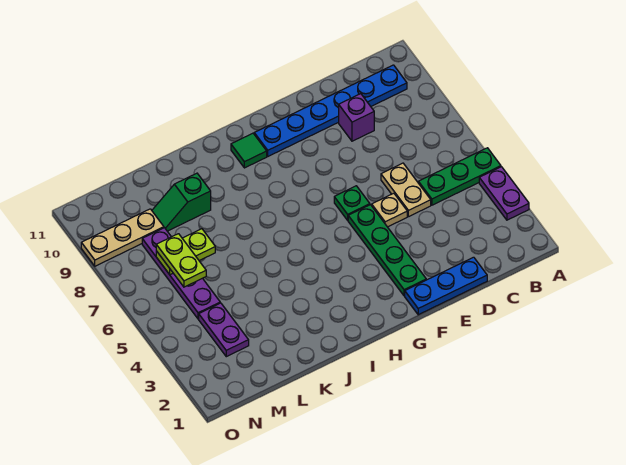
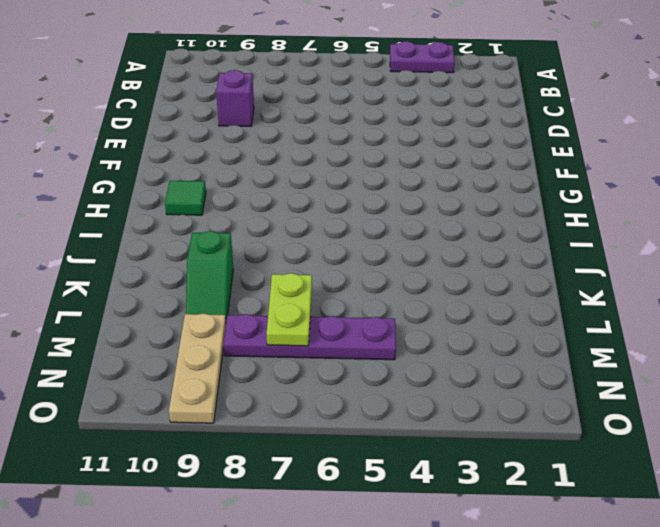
none -> green 1x3 plate [418,148,501,205]
none -> blue 1x6 plate [254,65,407,156]
none -> blue 1x3 plate [405,257,487,315]

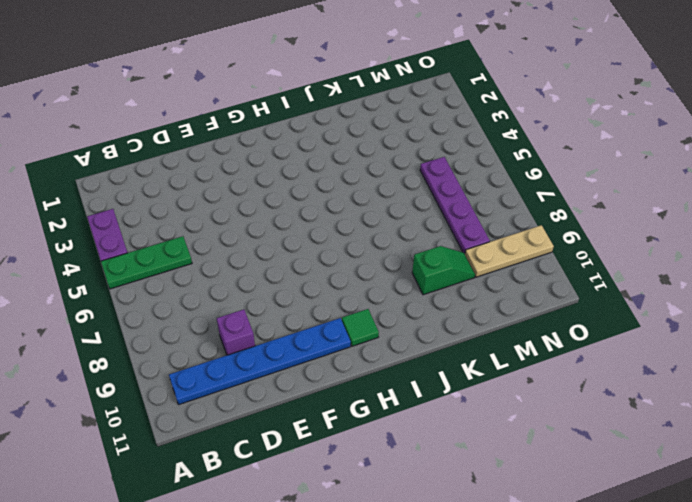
none -> blue 1x3 plate [405,257,487,315]
none -> tan 1x2 plate [381,163,431,217]
none -> tan 1x1 plate [372,193,407,227]

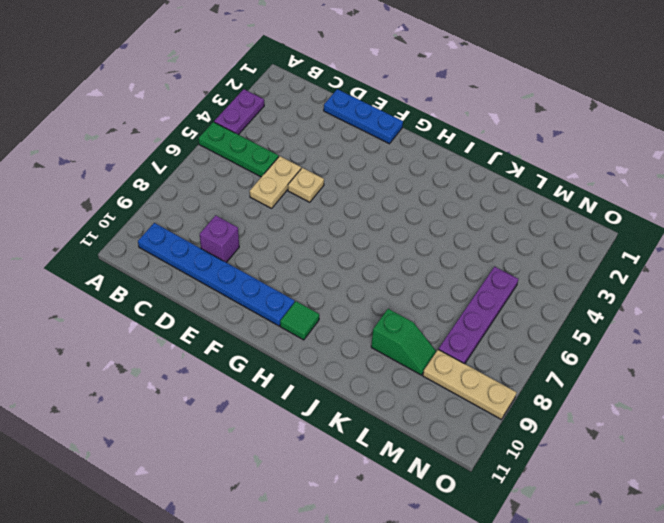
none -> green 1x4 plate [348,205,426,296]
none -> green 1x1 plate [334,186,370,220]
none -> purple 1x2 plate [199,303,249,357]

